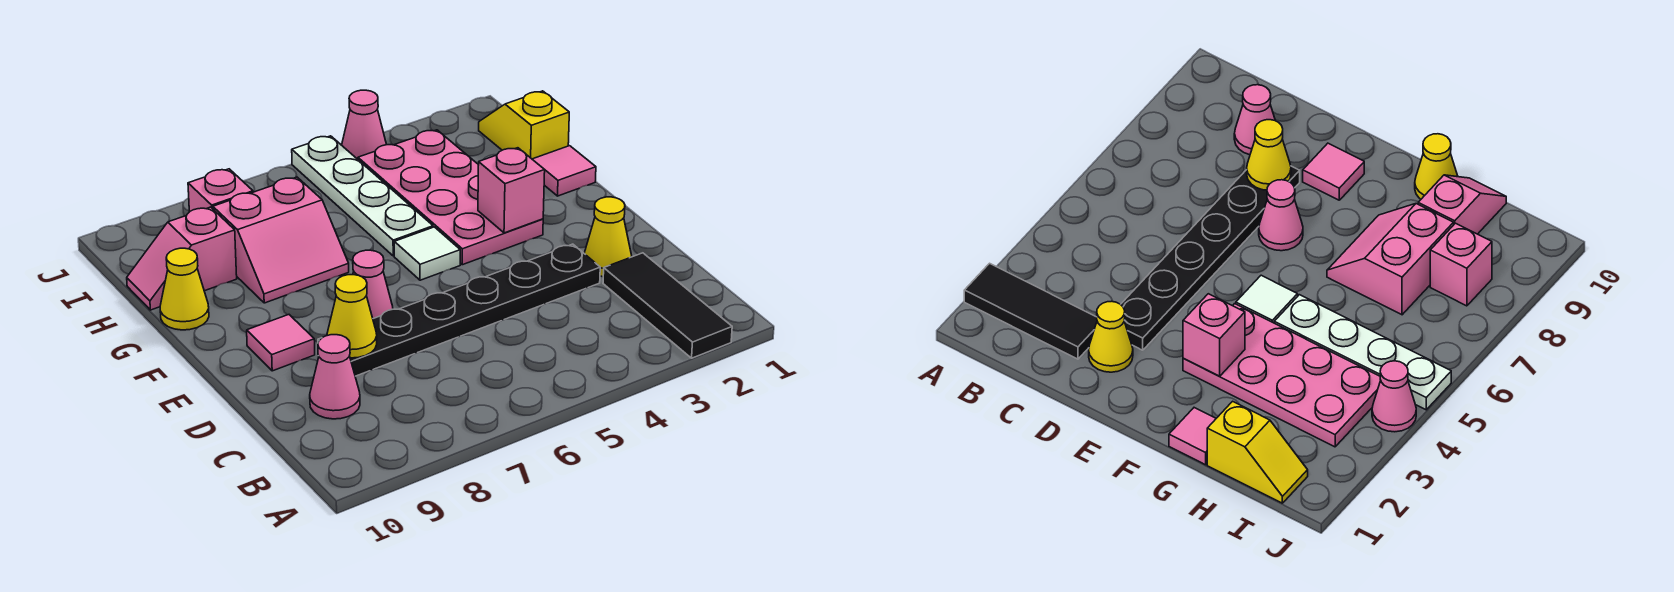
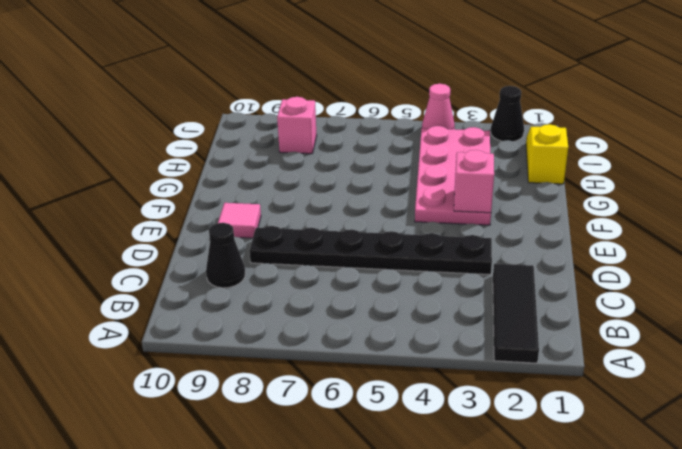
black 1x1 cone [206,223,245,288] -> pink 1x1 cone [310,335,360,419]
black 1x1 cone [491,86,524,141] -> none
none -> yellow 1x1 cone [584,197,632,277]
none -> pink 1x1 cone [353,250,393,319]
none -> white 1x1 tile [394,227,460,280]

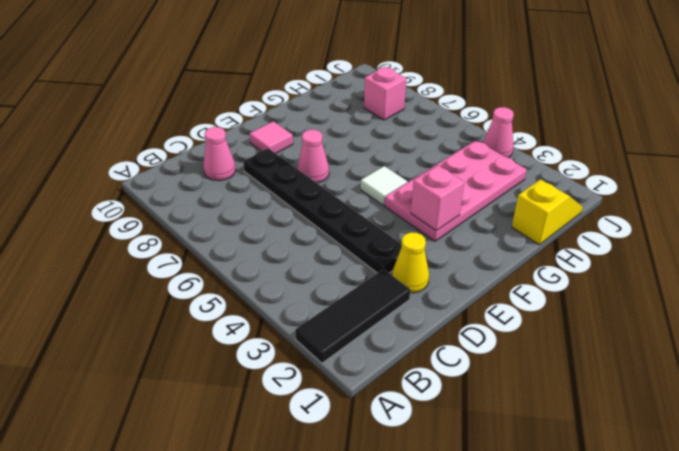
none -> pink 1x1 tile [532,146,596,196]
none -> white 1x4 plate [292,136,433,256]
none -> pink 2x2 slope [213,177,349,303]

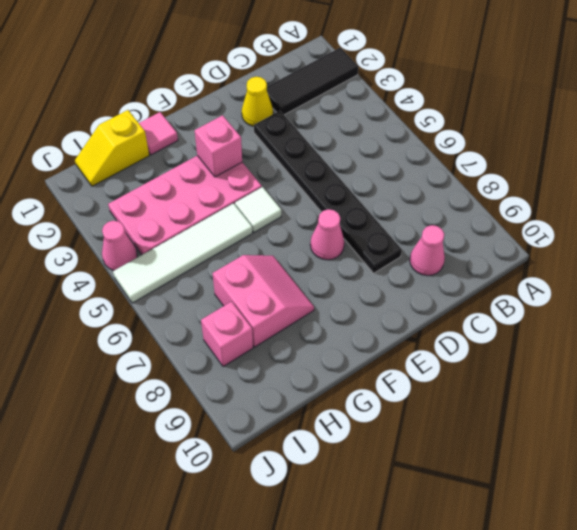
white 1x4 tile [113,203,252,303] -> white 1x4 plate [292,136,433,256]
none -> pink 1x1 tile [247,315,315,371]
none -> yellow 1x1 cone [160,248,209,330]
none -> pink 1x2 slope [127,207,237,310]

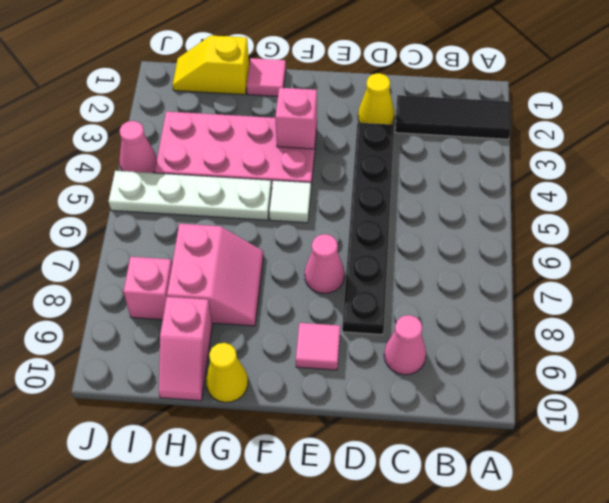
none -> yellow 1x1 cone [327,275,377,358]

